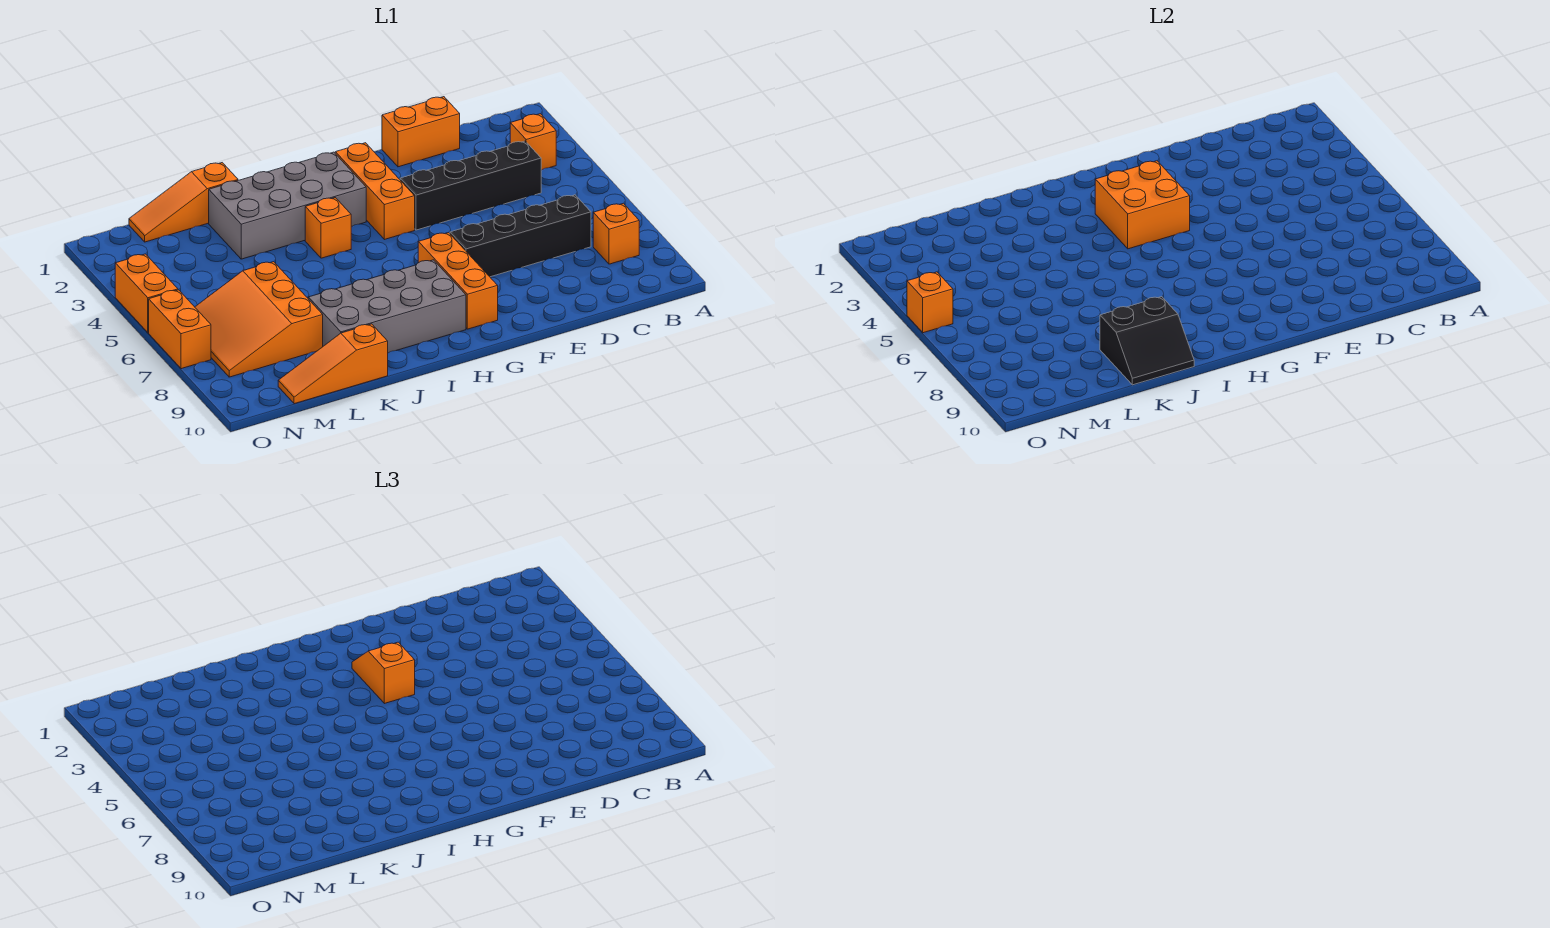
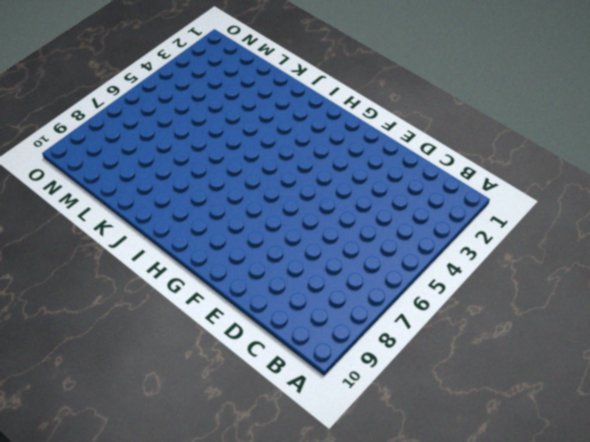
none -> orange 1x1 brick [510,114,556,170]
none -> orange 1x1 brick [593,203,639,264]
none -> black 1x4 brick [400,141,541,230]

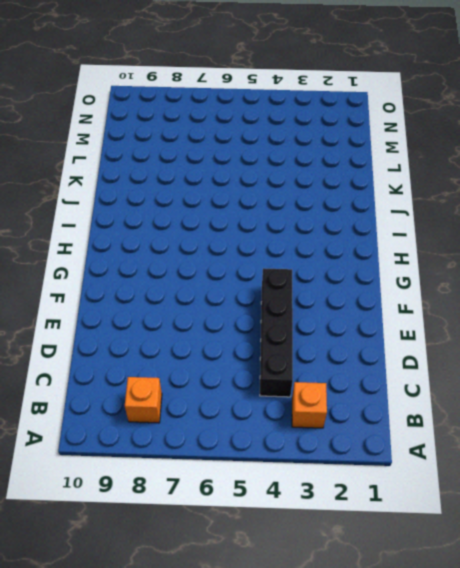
none -> black 1x4 brick [450,195,591,277]
none -> orange 1x2 brick [382,97,460,167]
none -> orange 1x3 brick [335,143,415,240]

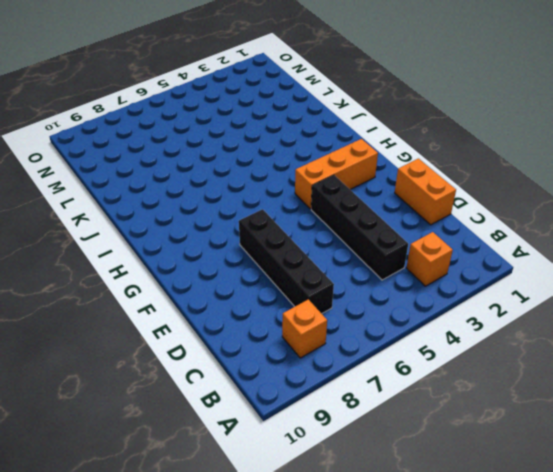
none -> orange 1x3 brick [418,233,498,329]
none -> grey 2x4 brick [209,152,366,259]
none -> grey 2x4 brick [308,260,466,353]

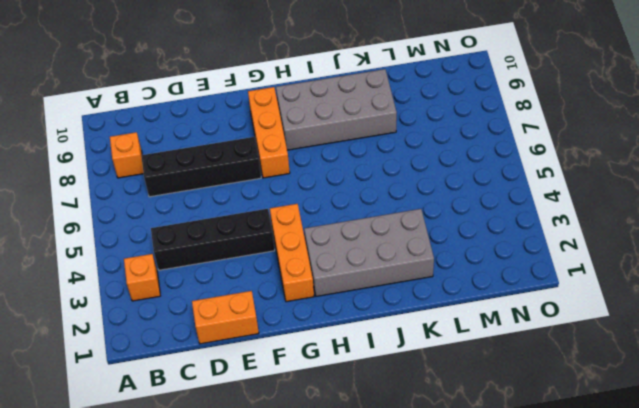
none -> orange 1x1 brick [305,198,351,258]
none -> orange 1x3 slope [129,163,238,242]
none -> orange 1x3 slope [278,324,388,404]

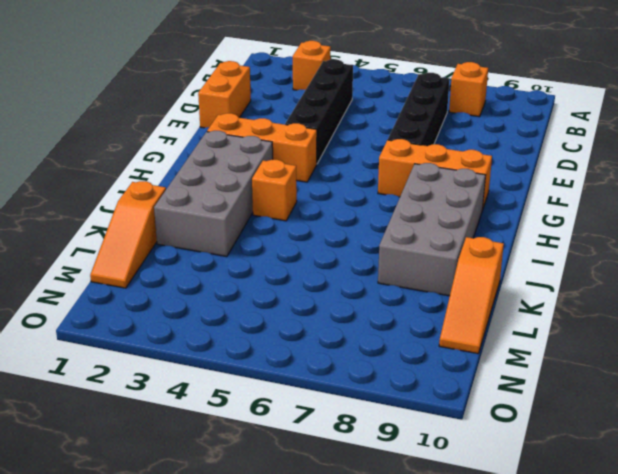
none -> orange 3x3 slope [195,262,323,377]
none -> orange 1x2 brick [115,254,178,333]
none -> orange 1x2 brick [149,290,211,369]

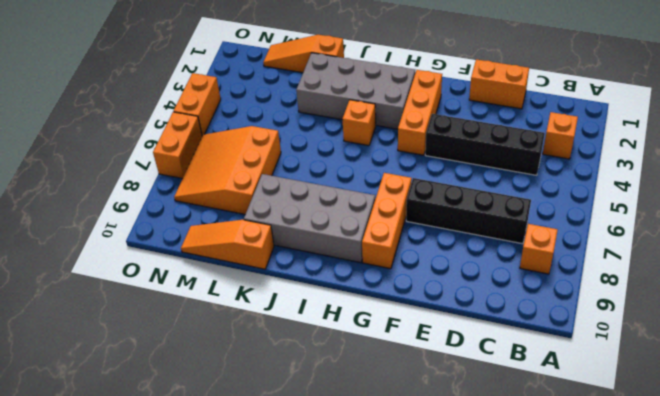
none -> orange 2x2 brick [1095,161,1190,249]
none -> black 2x2 slope [1100,297,1194,385]
none -> orange 1x1 brick [907,272,953,333]

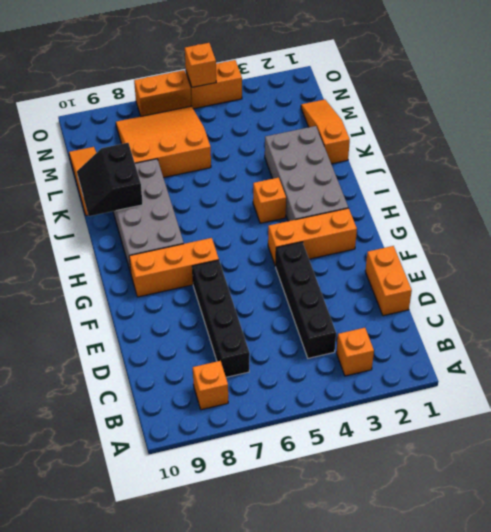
none -> orange 2x2 brick [1095,161,1190,249]
none -> orange 1x2 slope [352,642,415,704]

